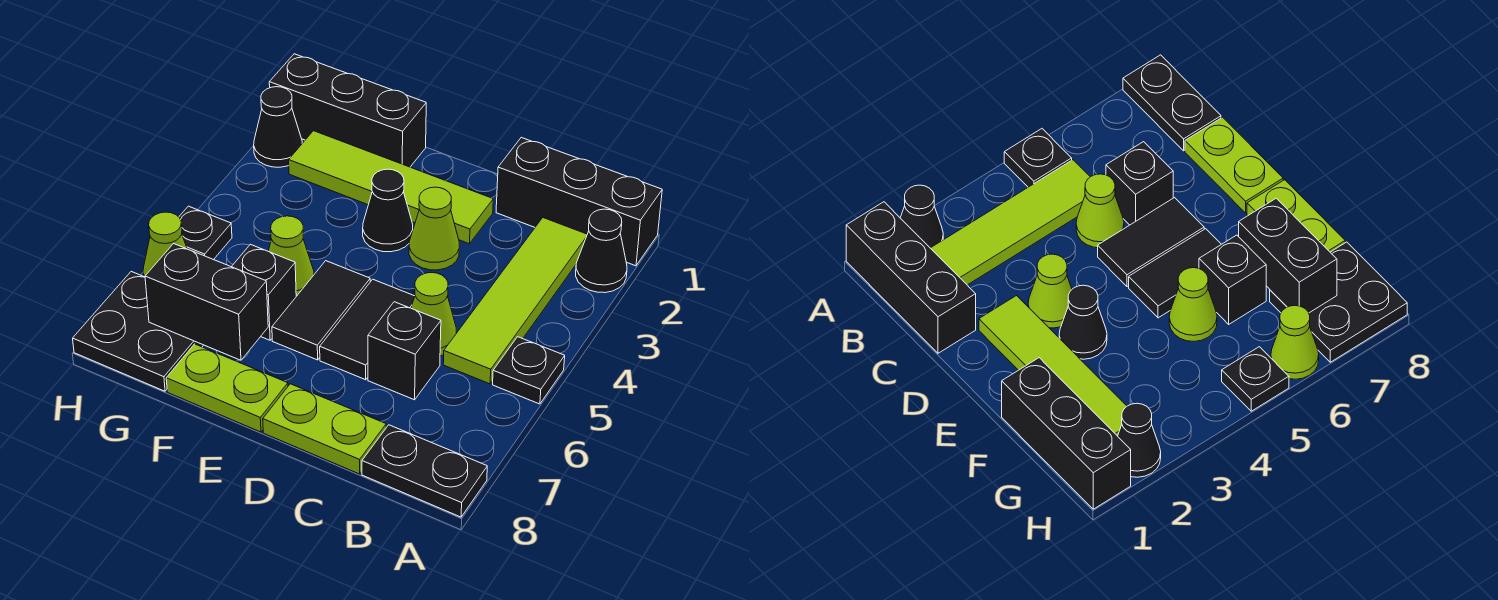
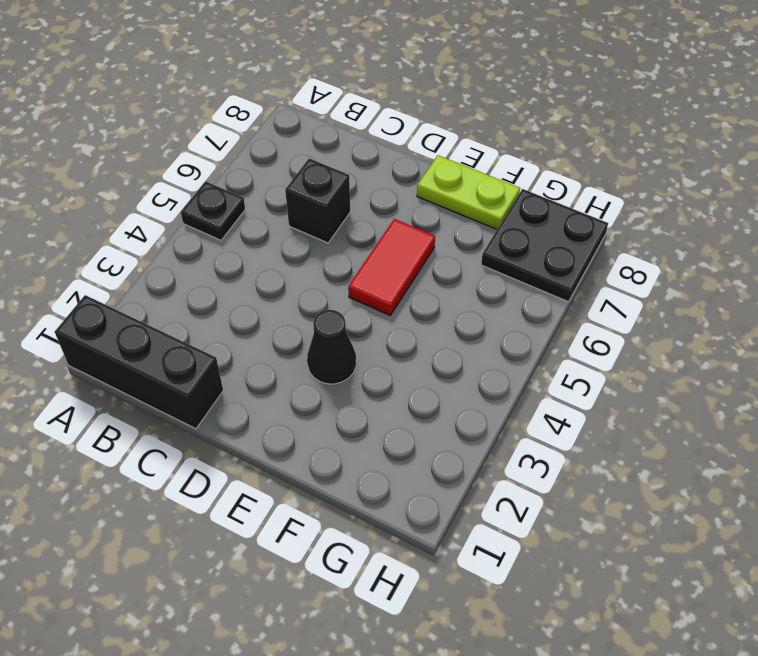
red 1x2 tile [348,219,435,315] -> black 1x2 tile [272,261,370,360]
none -> black 1x1 cone [576,209,627,293]
none -> black 1x2 plate [362,425,487,517]
none -> lime 1x4 tile [443,218,587,384]

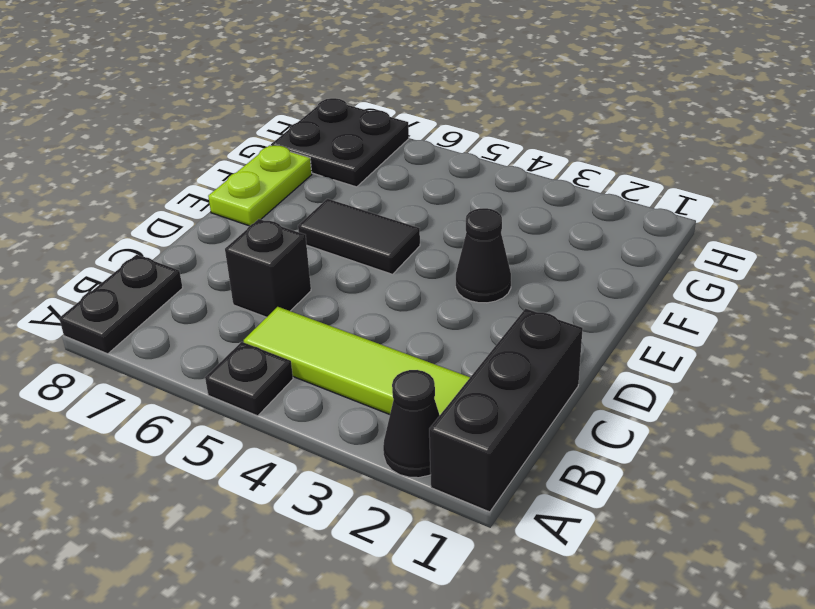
none -> lime 1x1 cone [411,273,456,356]
none -> lime 1x2 plate [263,384,386,474]
none -> lime 1x4 tile [289,131,493,244]

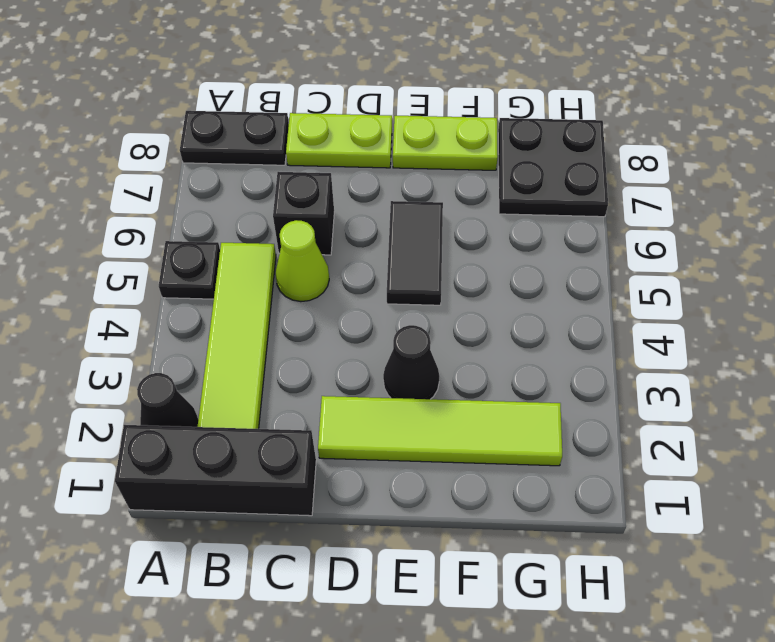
none -> lime 1x1 cone [409,187,459,270]
none -> black 1x2 tile [320,279,415,380]
none -> black 1x3 brick [269,54,426,167]

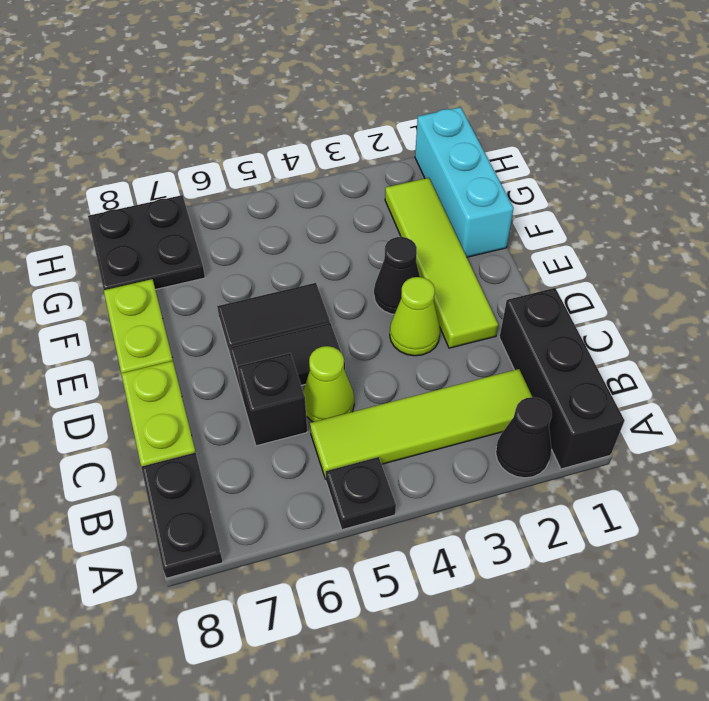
cyan 1x3 brick [415,107,514,257] -> black 1x3 brick [269,54,426,167]
none -> lime 1x1 cone [268,216,314,296]
none -> black 1x1 brick [232,244,296,340]
none -> black 1x1 cone [254,87,302,167]

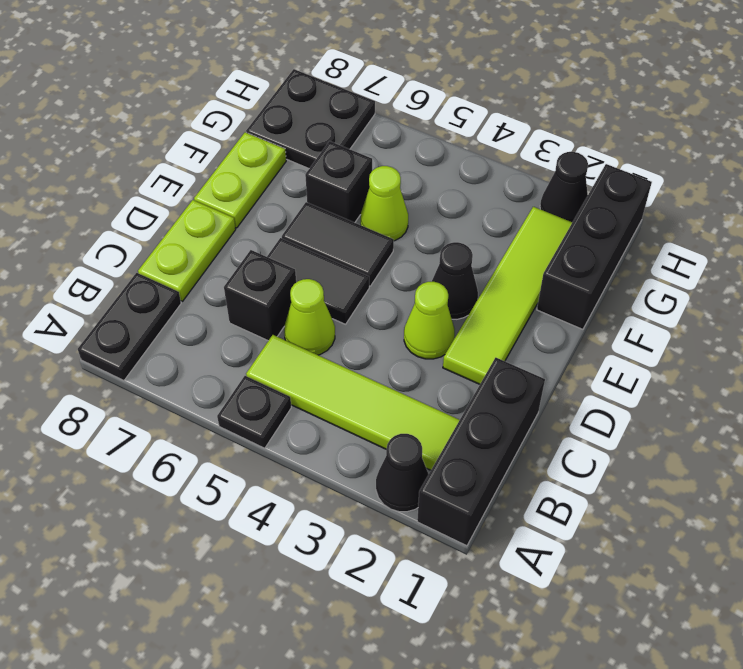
none -> black 1x1 plate [179,206,232,260]
none -> lime 1x1 cone [143,212,187,277]
none -> black 1x2 brick [145,244,268,360]

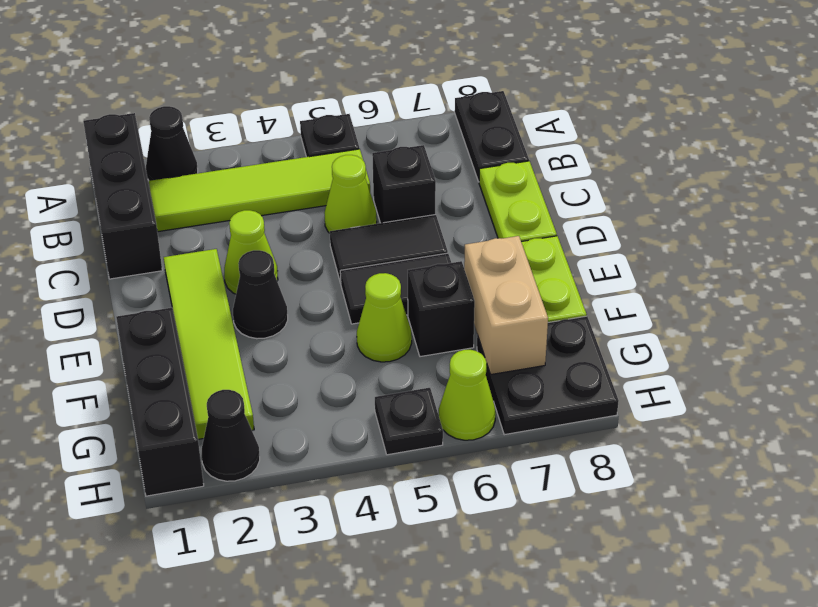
tan 1x2 brick [464,236,548,375] -> black 1x2 brick [145,244,268,360]

